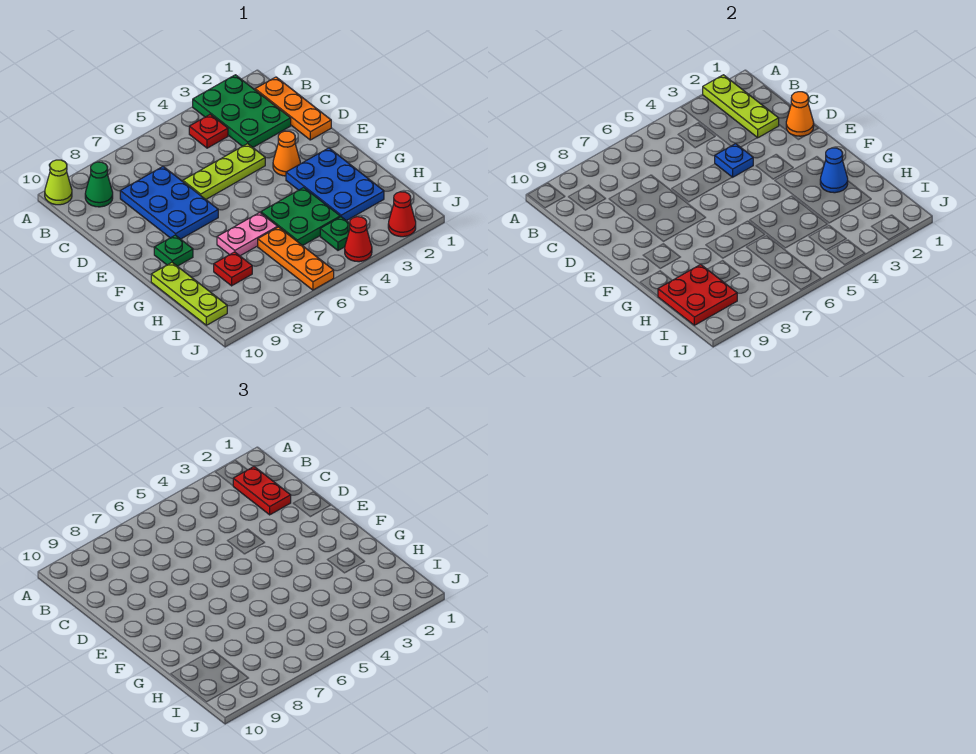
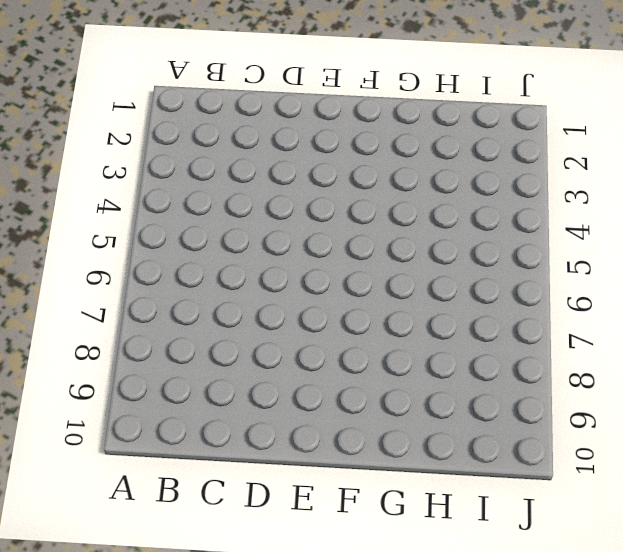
none -> green 2x3 plate [193,75,291,147]
none -> lime 1x1 cone [45,160,72,205]
none -> orange 1x3 plate [255,77,331,140]

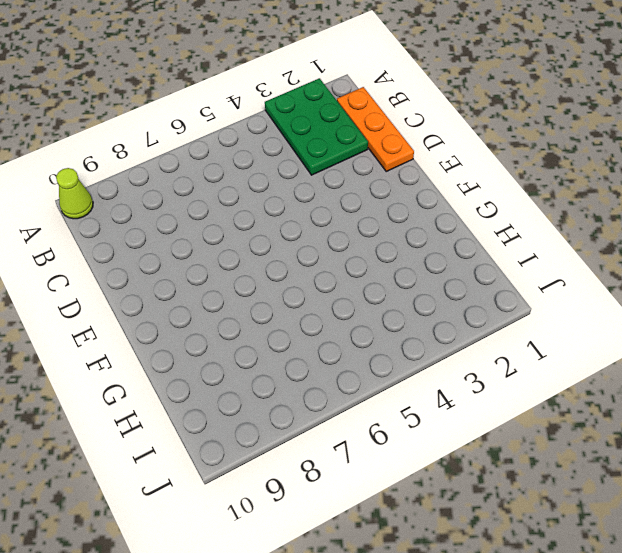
none -> red 1x1 plate [189,114,228,148]
none -> green 1x1 cone [85,162,113,207]
none -> blue 2x3 plate [120,167,218,239]

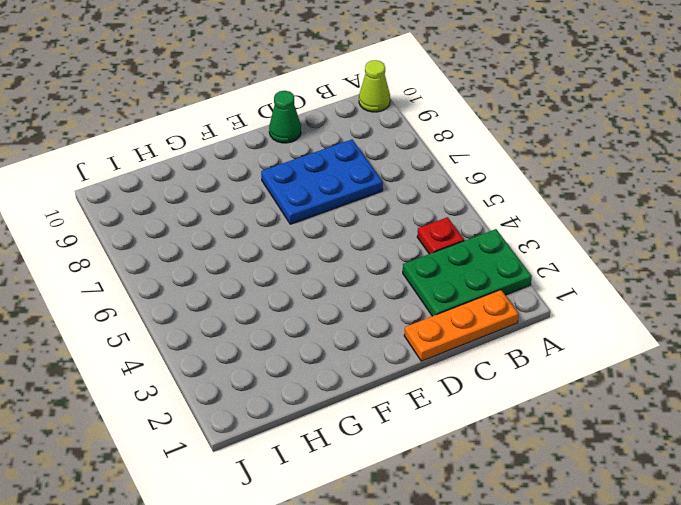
green 1x1 cone [269,91,301,143] -> green 1x1 cone moved to [85,162,113,207]
none -> lime 1x3 plate [183,144,265,199]
none -> orange 1x1 cone [273,131,300,176]
none -> blue 2x3 plate [286,148,384,221]

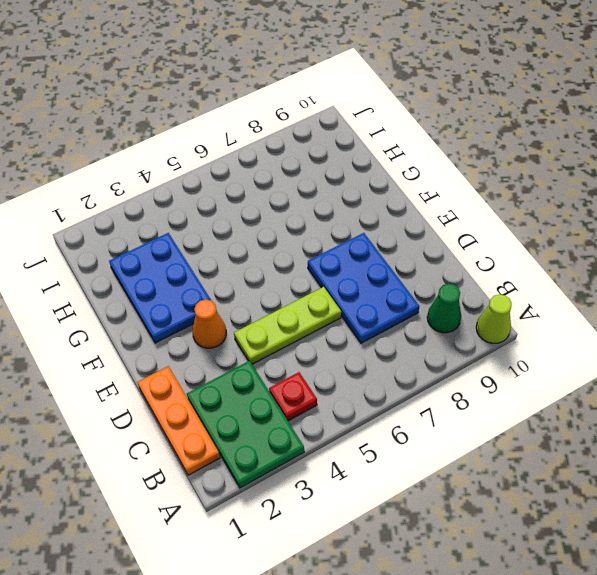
none -> green 1x1 plate [154,235,193,266]
none -> green 2x2 plate [261,188,340,246]
none -> pink 1x2 plate [217,213,278,256]

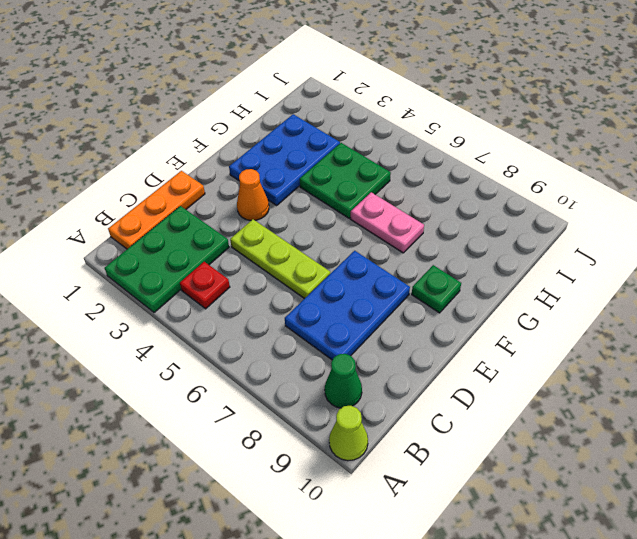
none -> lime 1x3 plate [151,262,227,325]
none -> orange 1x3 plate [258,227,334,290]
none -> red 1x1 plate [214,252,252,286]

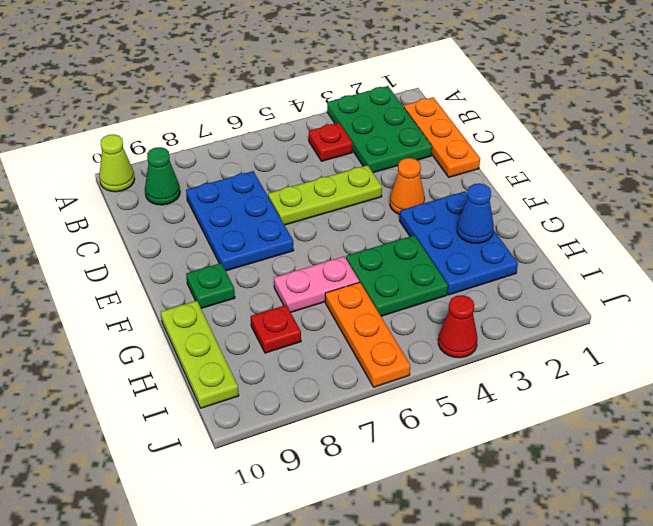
none -> green 1x1 plate [320,217,350,250]
none -> red 1x1 cone [388,192,416,237]
none -> lime 1x3 plate [703,75,779,138]

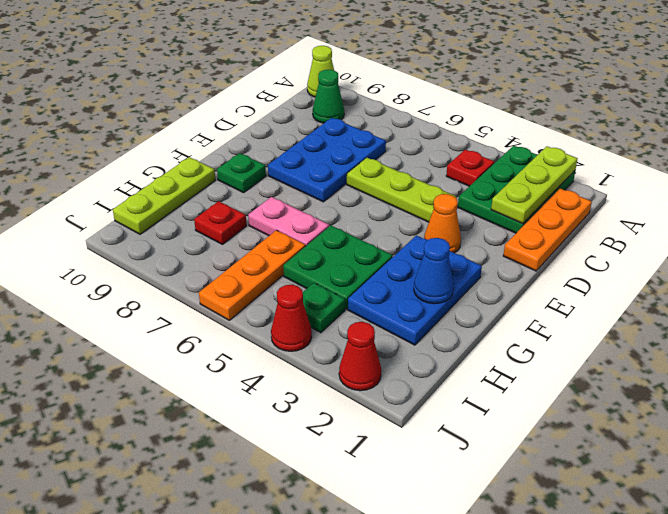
none -> orange 1x1 cone [786,92,814,136]
none -> blue 1x1 plate [715,144,753,177]
none -> red 2x2 plate [658,264,737,325]

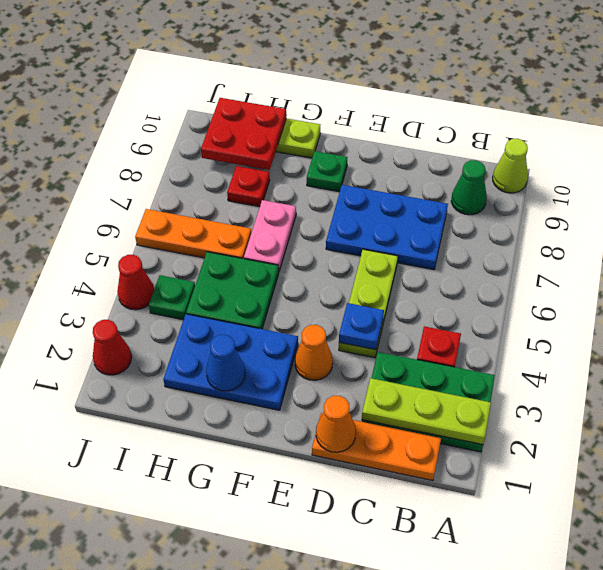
none -> red 1x2 plate [233,467,291,515]

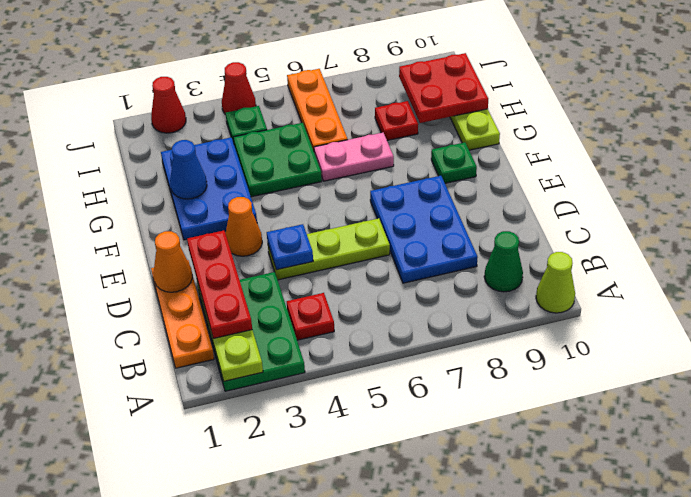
red 1x3 plate [187,231,252,339] -> red 1x2 plate [233,467,291,515]

